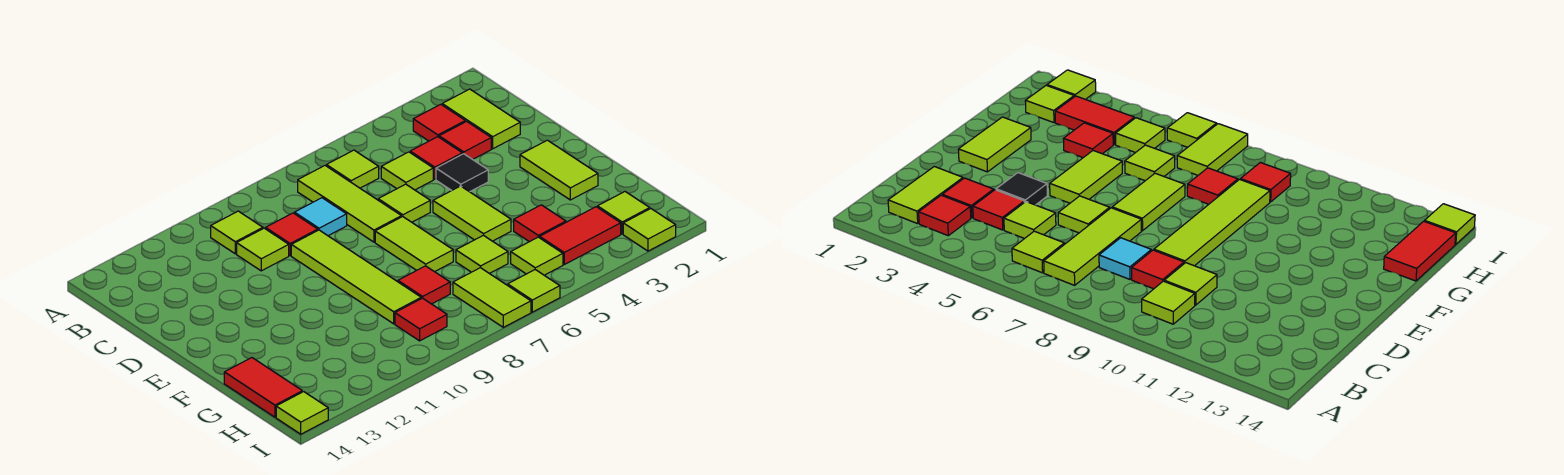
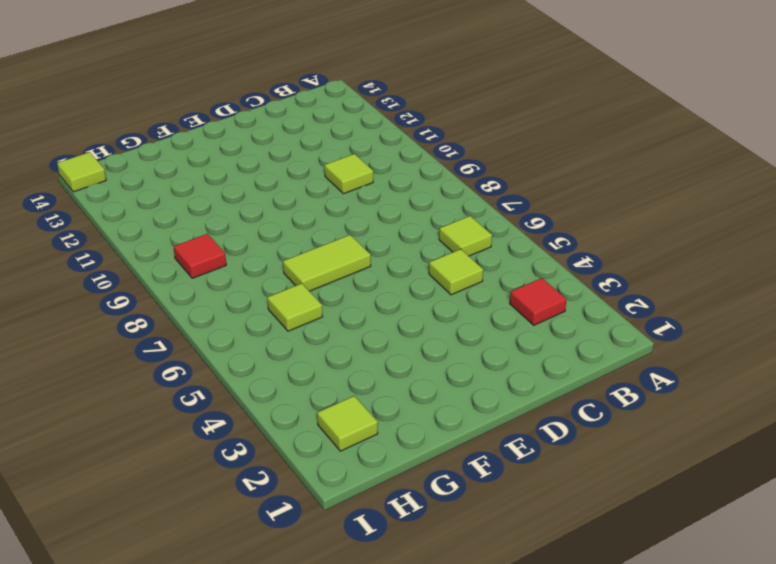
none -> lime 1x2 tile [442,89,520,149]
none -> lime 1x3 tile [298,166,401,242]
none -> lime 1x1 tile [211,211,263,254]

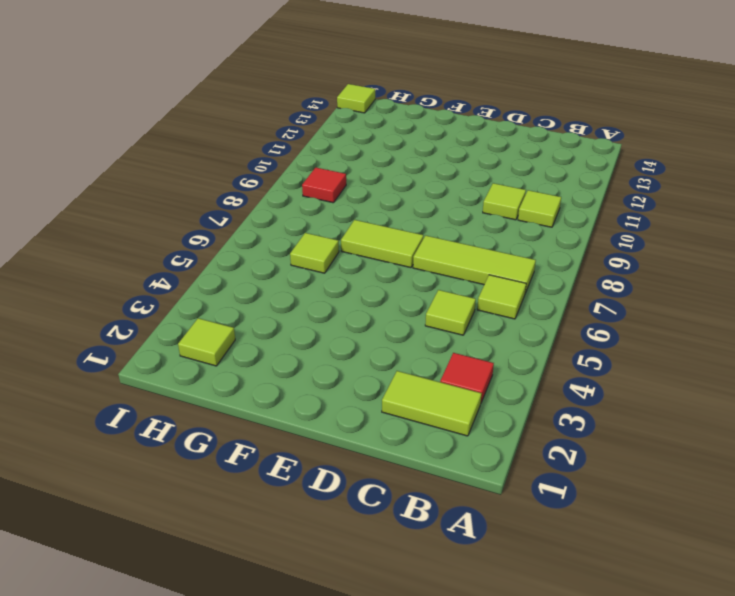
none -> red 1x1 tile [439,121,491,159]
none -> red 1x1 tile [410,137,462,179]
none -> cyan 1x1 tile [294,198,347,236]

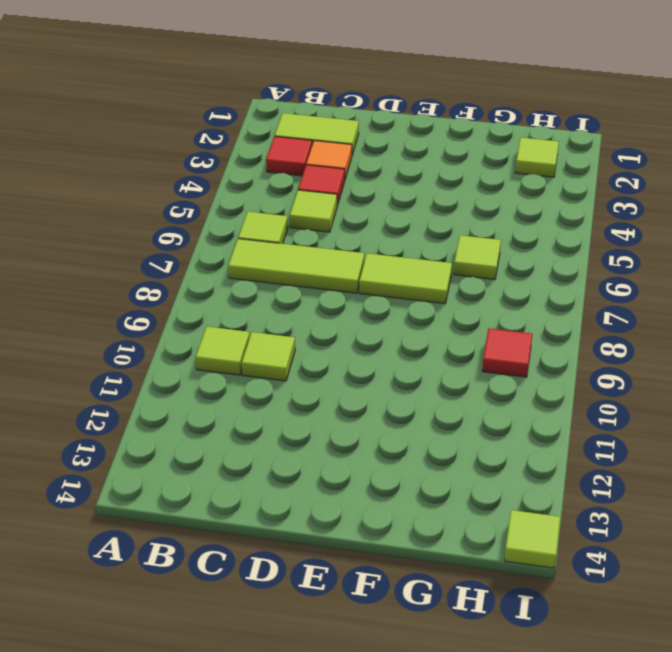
orange 1x1 tile [306,141,352,179] -> red 1x1 tile [439,121,491,159]
none -> cyan 1x1 tile [294,198,347,236]
none -> red 1x1 tile [266,213,318,255]
none -> black 1x1 tile [436,154,488,192]

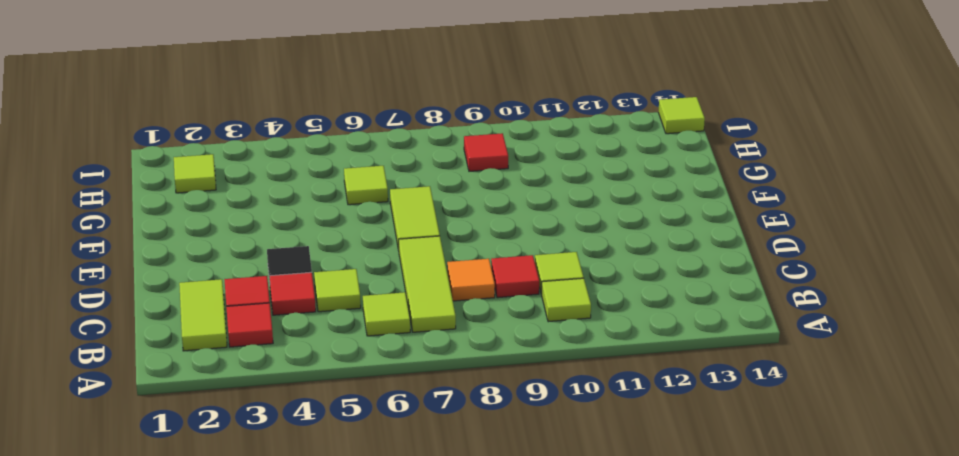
orange 1x1 tile [447,259,495,301] -> cyan 1x1 tile [294,198,347,236]
none -> lime 1x1 tile [378,184,430,222]
none -> lime 1x4 tile [291,230,421,324]
none -> lime 1x2 tile [520,140,598,200]

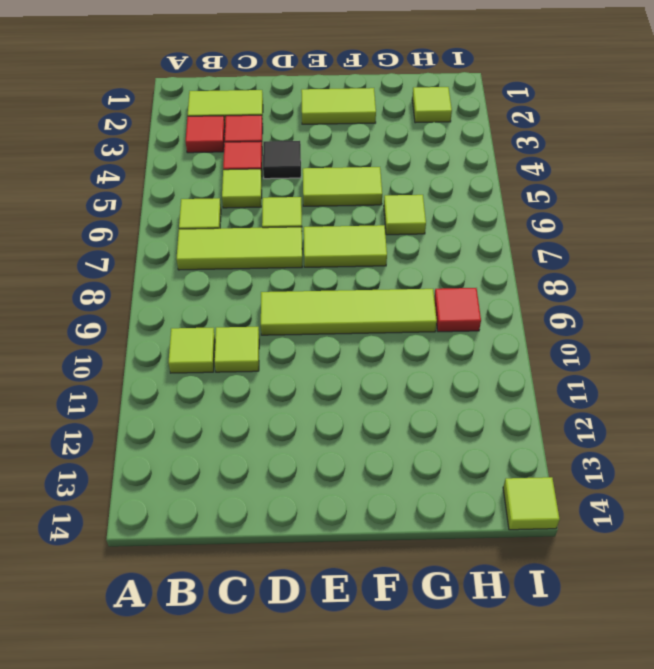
none -> cyan 1x1 tile [294,198,347,236]
none -> red 1x1 tile [266,213,318,255]
none -> red 1x1 tile [514,205,566,242]

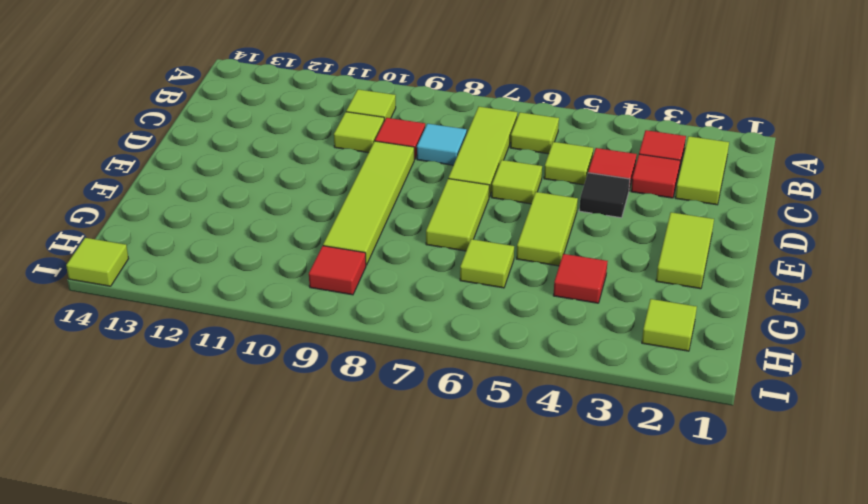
none -> red 1x1 tile [398,266,450,304]
none -> red 1x2 tile [224,358,302,417]
none -> red 1x2 tile [540,207,621,264]

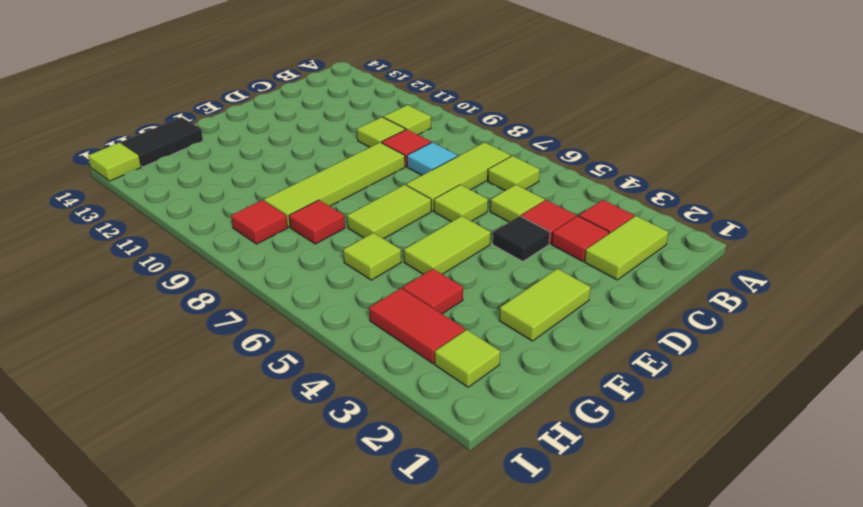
black 1x2 tile [121,117,203,167] -> red 1x2 tile [224,358,302,417]
none -> lime 1x1 tile [511,237,563,275]
none -> lime 1x2 tile [453,268,531,327]
none -> lime 1x1 tile [623,209,676,251]

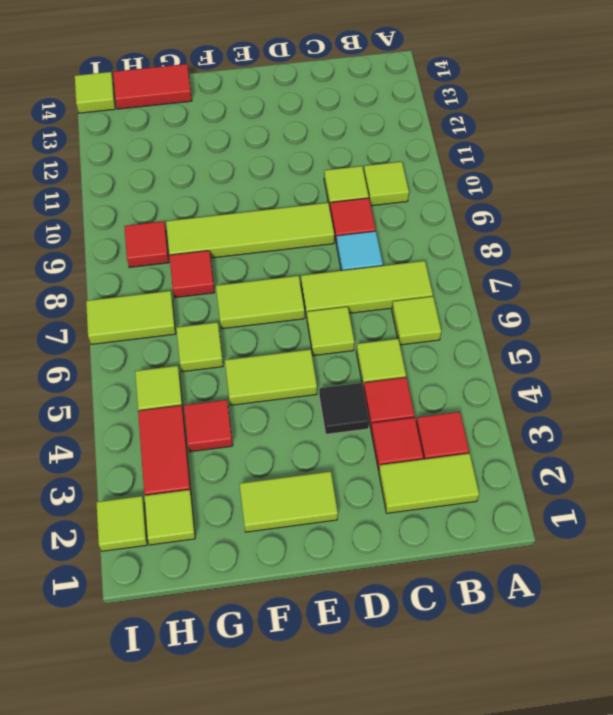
none -> lime 1x1 tile [508,270,560,312]

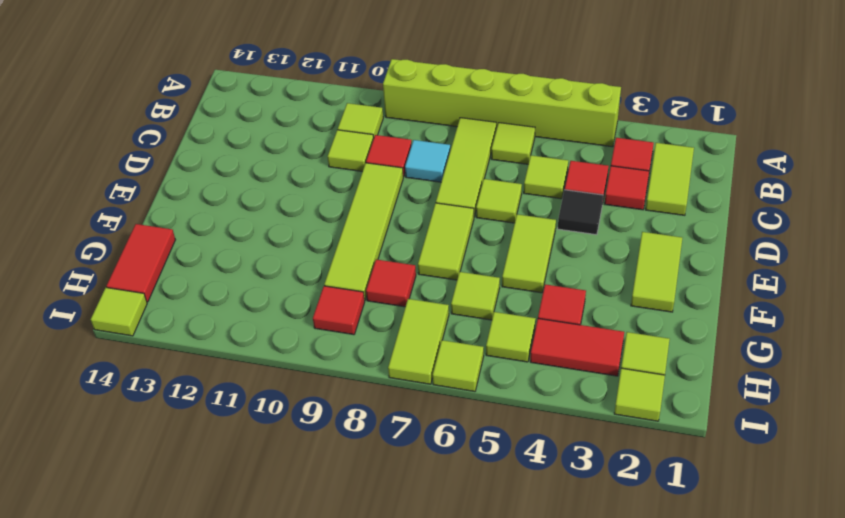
lime 1x6 brick [383,59,621,147] -> none

